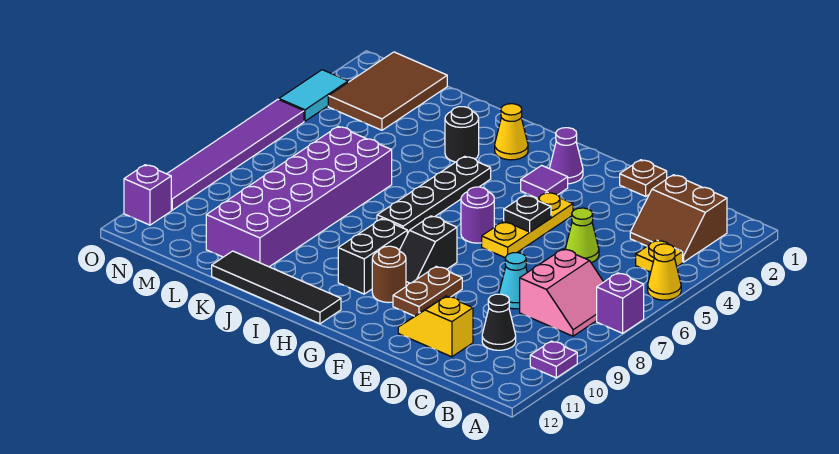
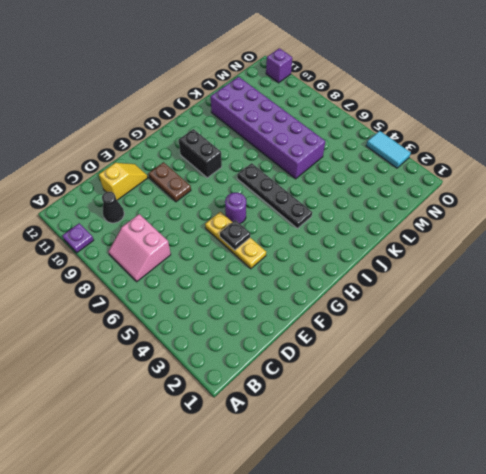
none -> yellow 1x1 cone [648,244,681,300]
none -> purple 1x1 brick [597,273,644,333]
none -> brown 2x2 slope [630,175,727,262]

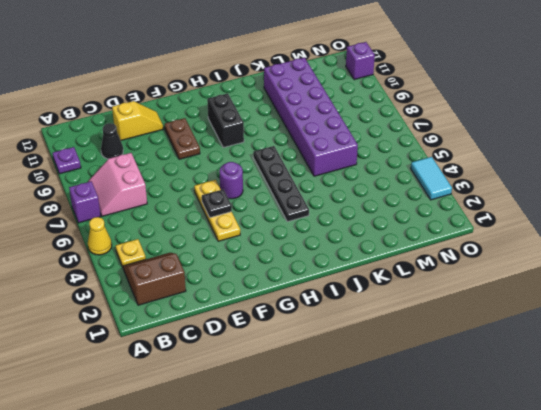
none -> lime 1x1 cone [565,208,599,263]
none -> cyan 1x1 cone [499,253,527,309]
none -> brown 1x1 plate [620,160,667,196]

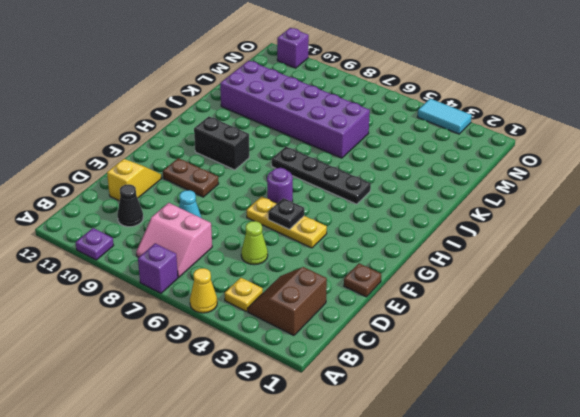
none -> purple 1x1 cone [549,128,583,184]
none -> purple 1x1 tile [521,165,568,198]
none -> black 1x2 slope [399,216,457,286]

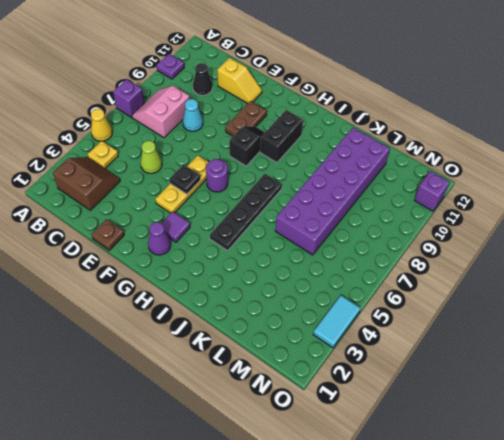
none -> brown 1x1 round brick [372,246,406,303]
none -> black 1x4 tile [212,251,341,324]
none -> yellow 1x1 cone [495,104,528,160]

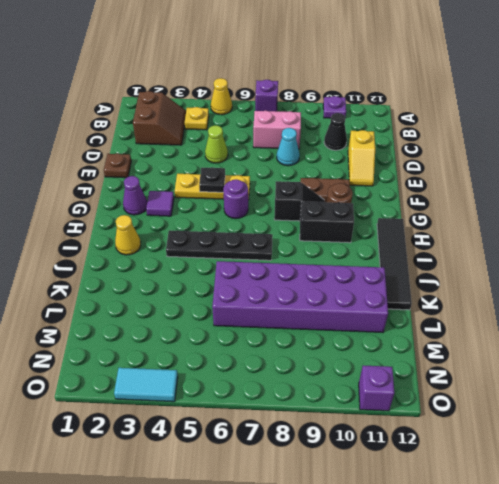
none -> black 1x1 round brick [445,107,479,162]
none -> brown 2x3 tile [328,52,447,130]
none -> purple 1x6 tile [167,99,304,210]

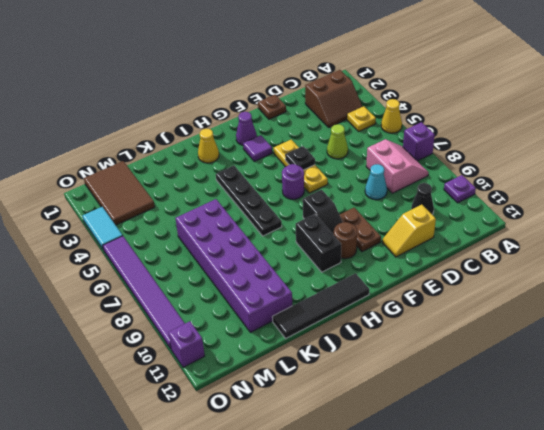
none -> black 1x1 round brick [445,107,479,162]

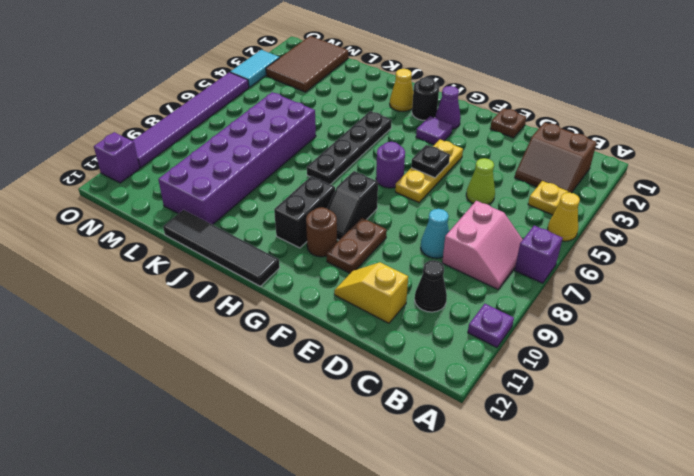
black 1x1 round brick [412,77,439,120] -> black 1x1 round brick moved to [445,107,479,162]

